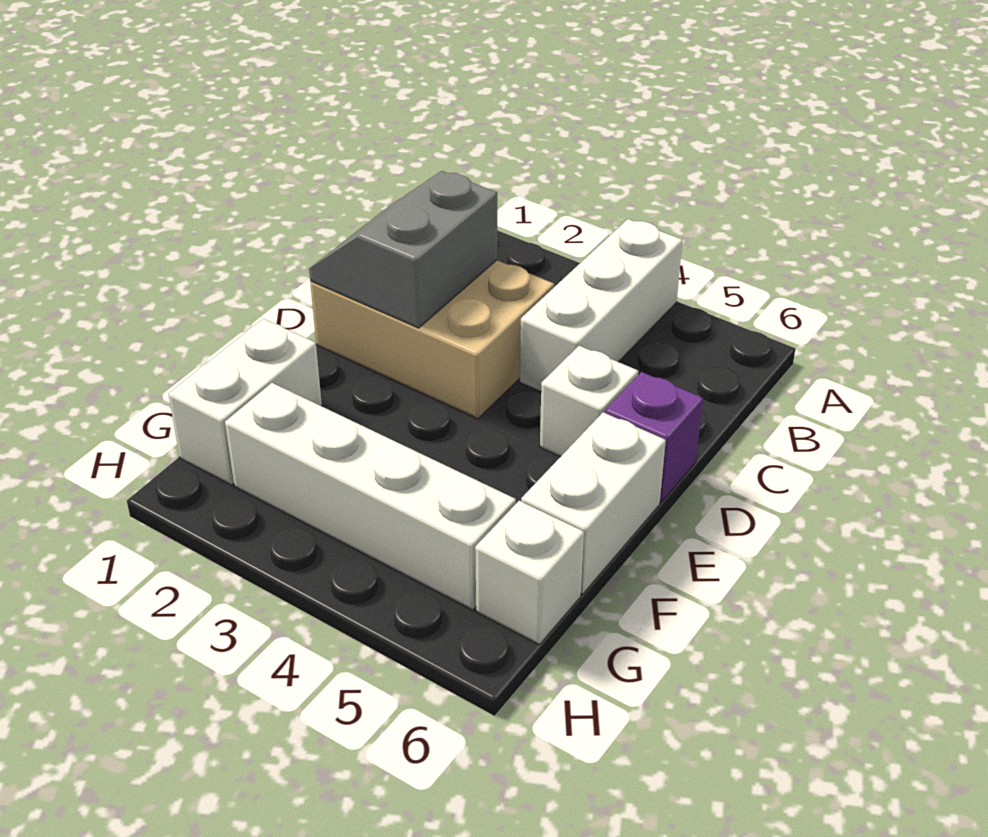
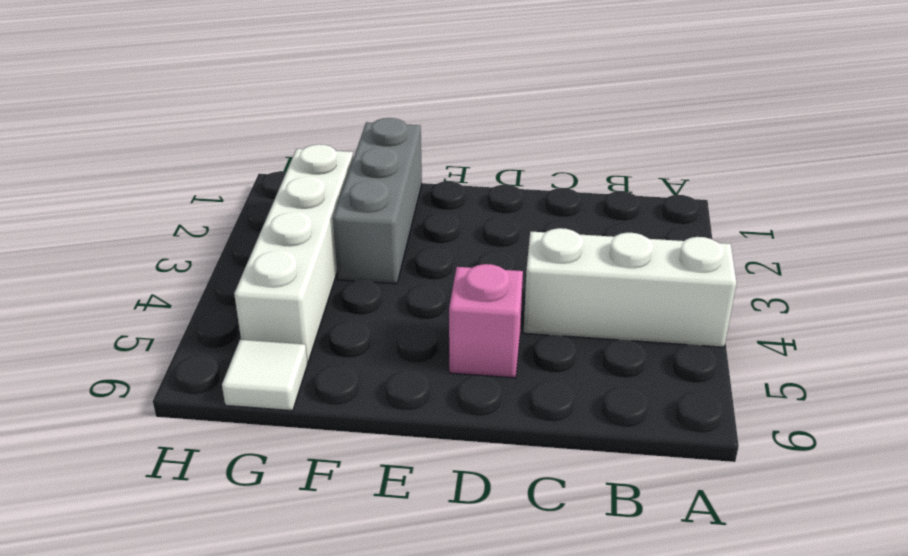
pink 1x1 brick [449,264,523,378] -> white 1x1 brick [540,346,638,457]
grey 1x3 brick [333,118,422,284] -> white 1x2 brick [168,319,322,485]
white 1x1 tile [222,340,308,411] -> white 1x1 brick [475,501,584,644]
none -> tan 2x3 brick [310,260,554,419]
none -> purple 1x1 brick [605,372,703,502]

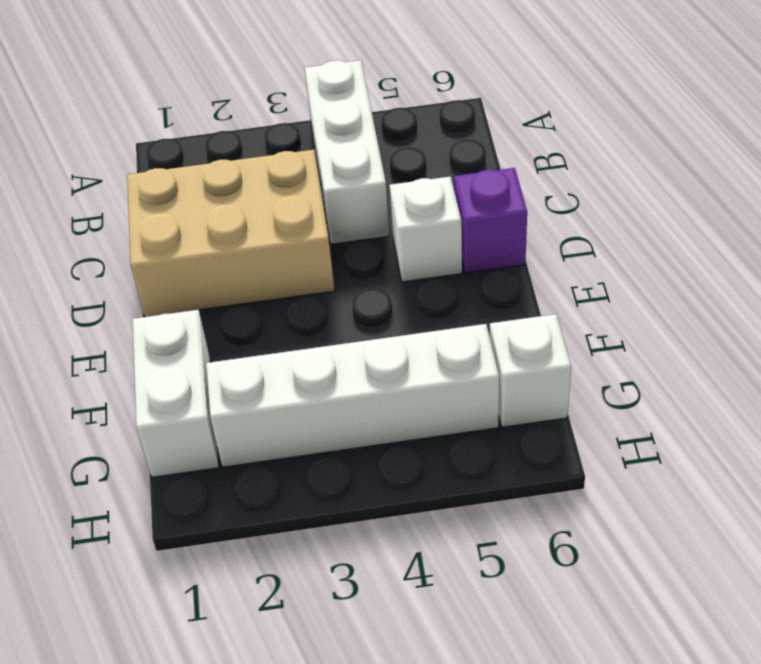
none -> white 1x2 brick [521,412,666,594]
none -> grey 2x2 slope [309,171,497,328]

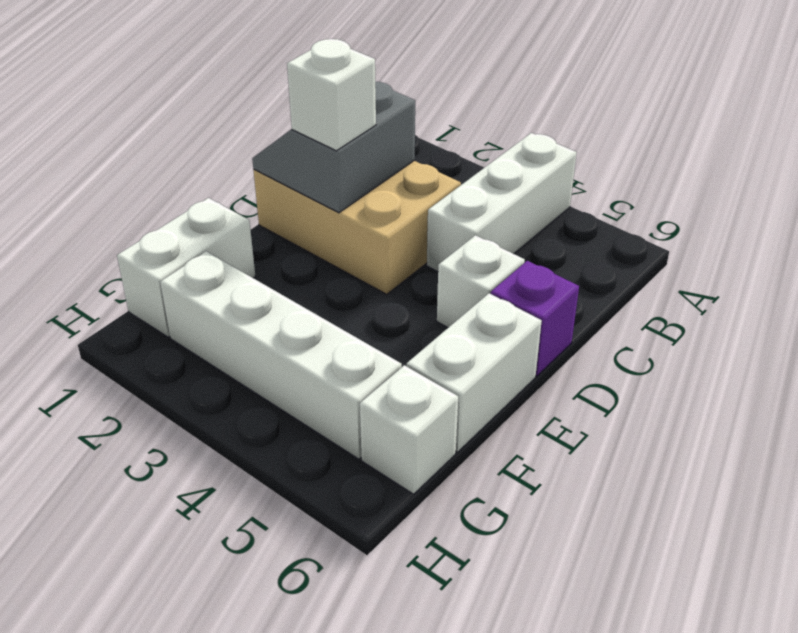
white 1x1 brick [287,39,376,151] -> none

